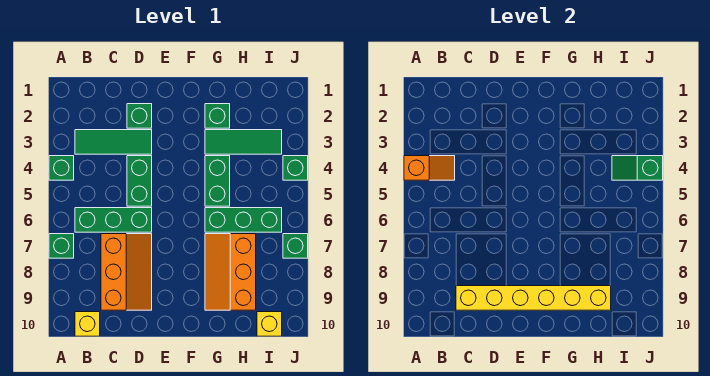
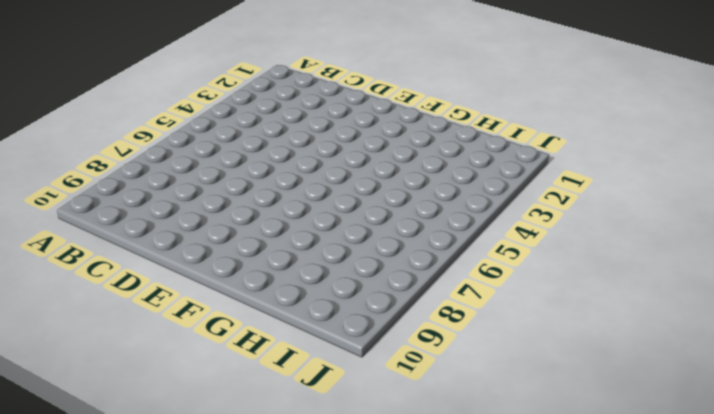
none -> green 1x1 brick [49,156,74,180]
none -> green 1x1 brick [49,234,74,258]
none -> green 1x3 tile [75,130,152,154]

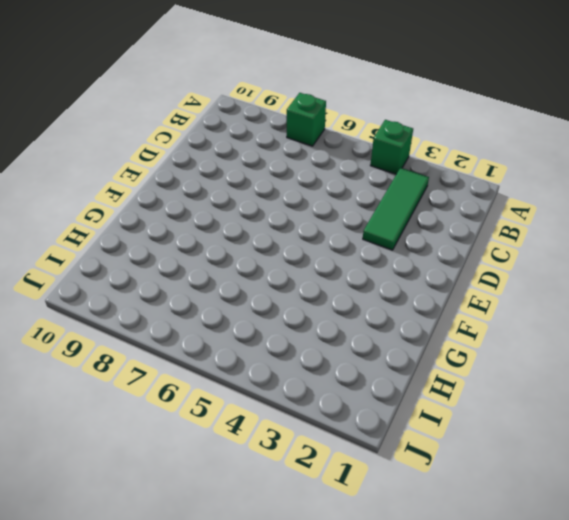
none -> green 1x3 brick [75,208,152,232]
none -> yellow 1x1 brick [75,312,100,336]
none -> orange 2x3 slope [101,234,152,310]

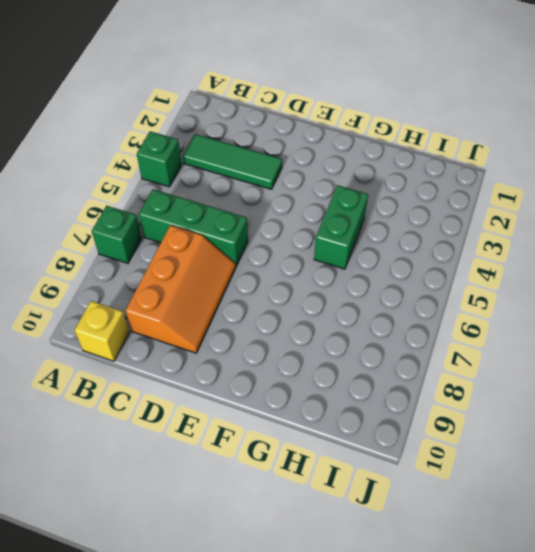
none -> green 1x1 brick [127,104,152,128]
none -> green 1x2 brick [127,156,152,206]
none -> green 1x1 brick [205,104,230,128]

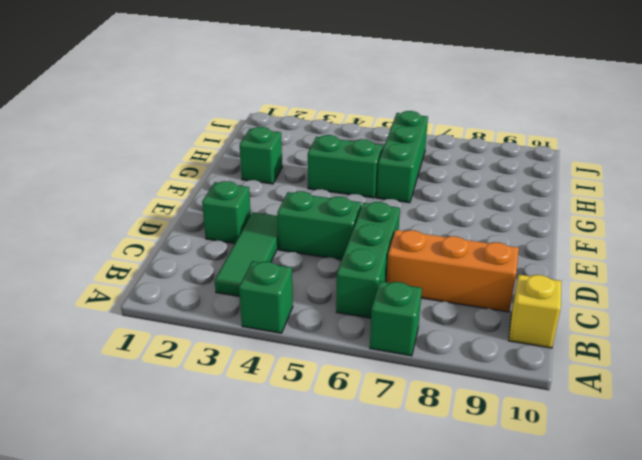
none -> green 1x3 tile [205,130,282,154]
none -> orange 2x3 slope [205,234,256,310]
none -> yellow 1x1 brick [257,312,282,336]

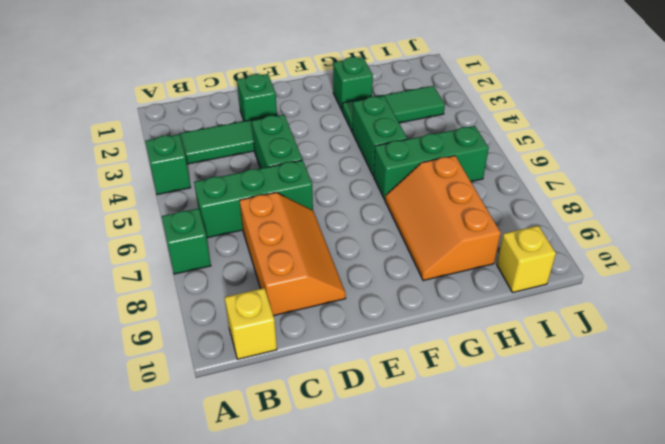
none -> green 1x1 brick [283,156,308,180]
none -> green 1x1 brick [283,234,308,258]
none -> orange 1x2 slope [404,156,455,180]

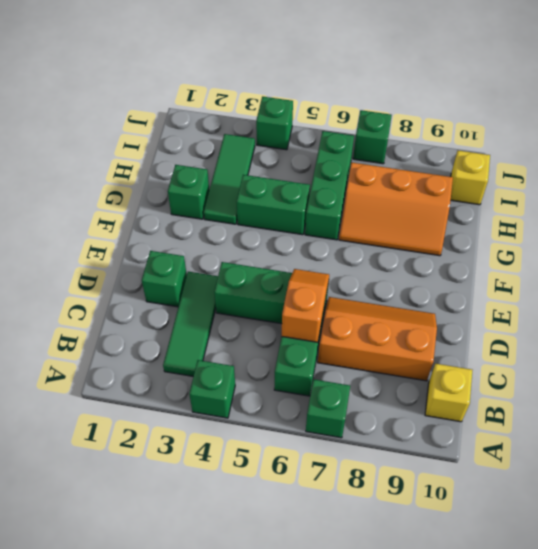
orange 1x2 slope [282,269,329,342] -> orange 1x2 slope moved to [404,156,455,180]
none -> yellow 1x6 brick [456,286,611,310]
none -> green 1x2 slope [612,156,663,180]

